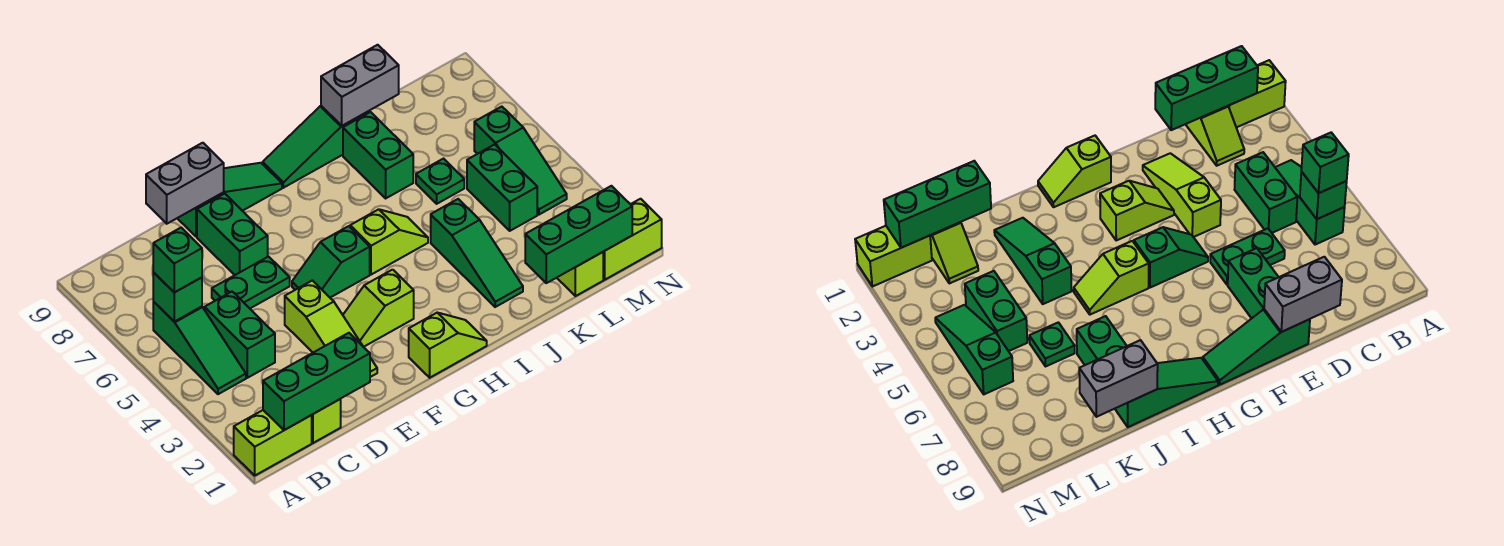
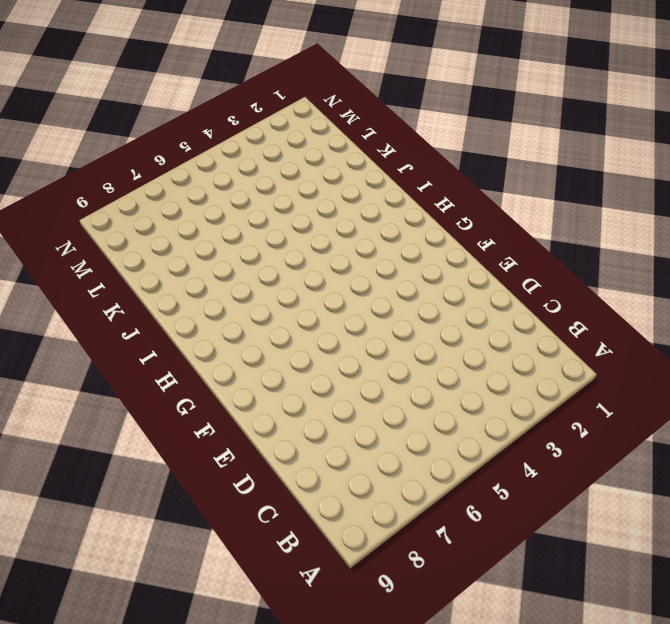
none -> lime 1x2 brick [234,410,312,475]
none -> green 1x3 slope [153,302,246,394]
none -> lime 1x2 slope [312,399,341,443]

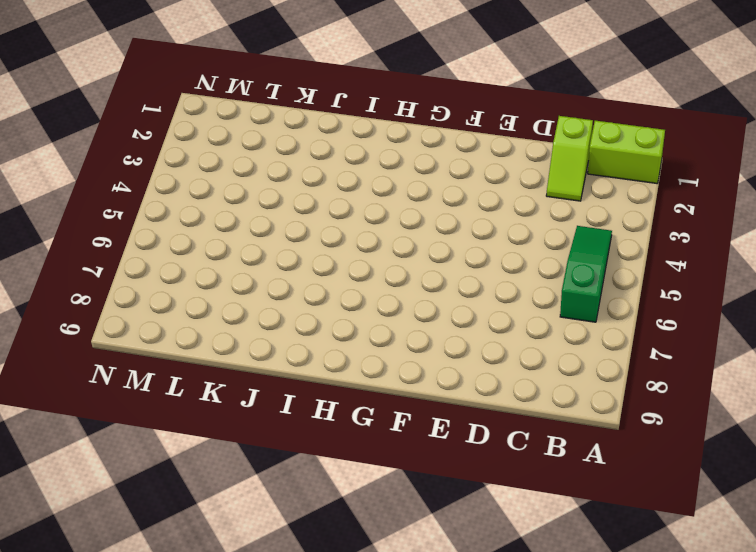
none -> green 1x2 brick [204,292,275,378]
none -> green 1x2 plate [212,257,290,308]
none -> lime 1x3 slope [285,280,377,377]

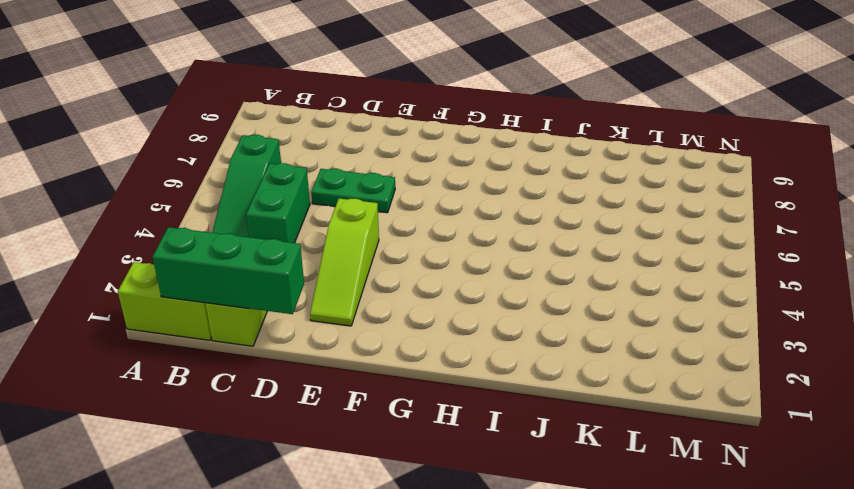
none -> green 1x2 brick [197,194,268,275]
none -> green 1x3 slope [177,163,282,237]
none -> lime 1x2 slope [343,270,414,347]

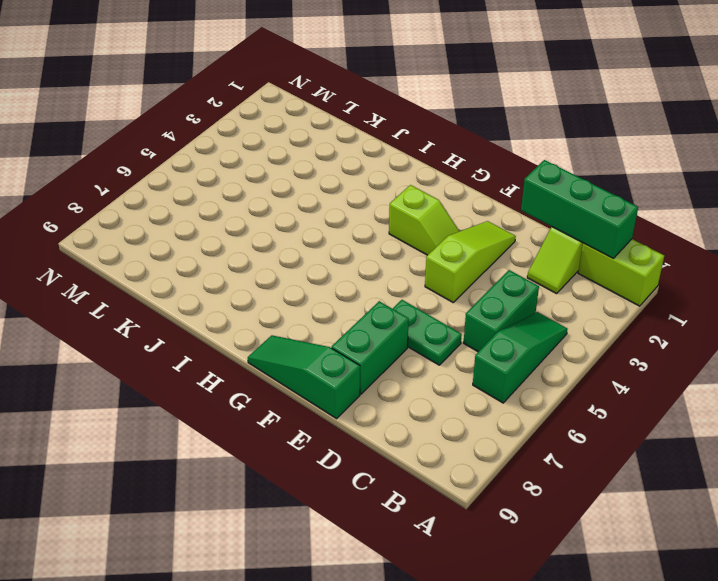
none -> green 1x2 slope [292,226,370,298]
none -> lime 1x2 slope [409,313,487,378]
none -> lime 1x2 slope [350,209,428,275]

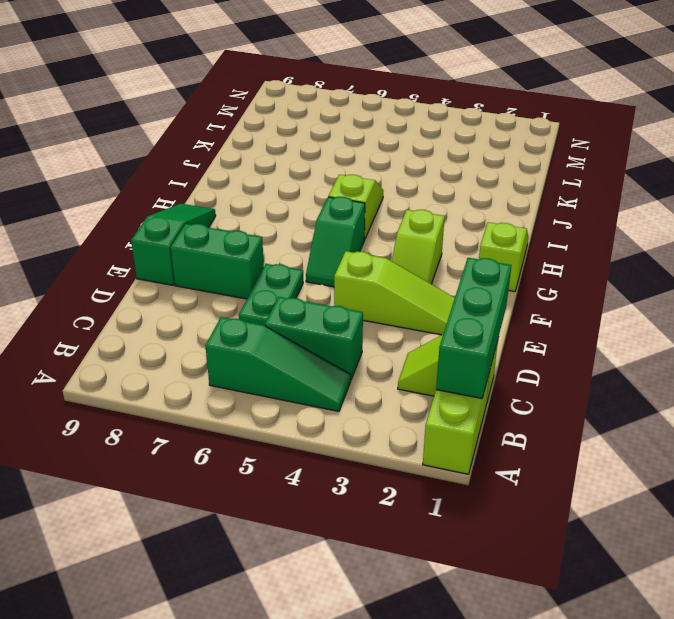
none -> green 1x3 slope [263,106,370,188]
none -> green 1x3 slope [431,199,523,307]
none -> green 1x2 brick [343,112,413,198]

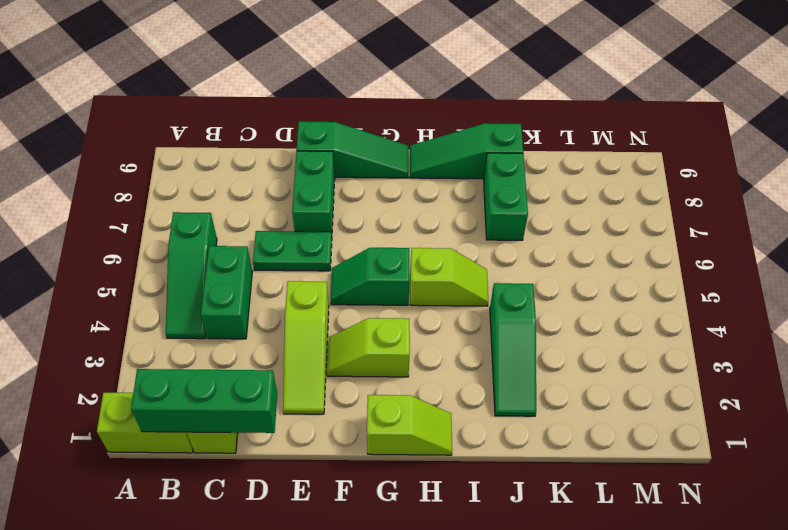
none -> green 1x1 plate [416,159,464,204]
none -> lime 1x2 slope [557,252,603,296]
none -> green 1x2 brick [467,144,537,231]

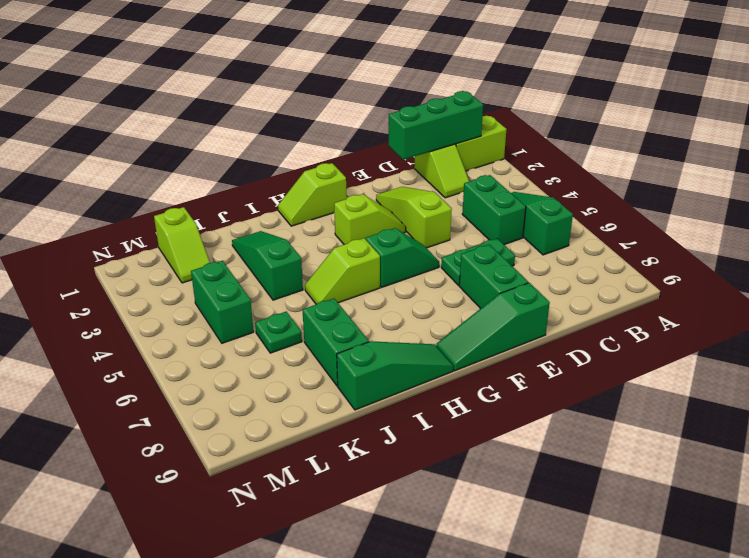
none -> lime 1x2 brick [603,199,662,280]
none -> green 1x3 slope [474,107,567,215]
none -> green 1x1 brick [153,272,202,321]

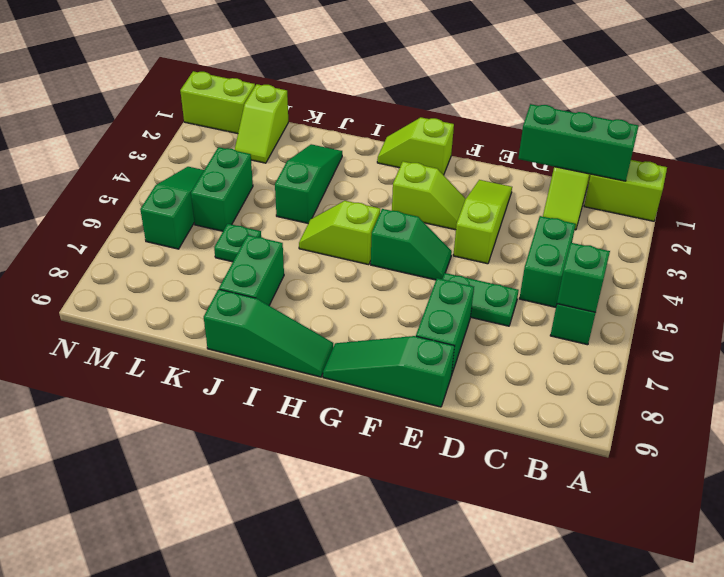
none -> grey 1x2 brick [146,143,224,224]
none -> grey 1x2 brick [321,45,399,126]
none -> green 1x3 brick [525,186,632,283]

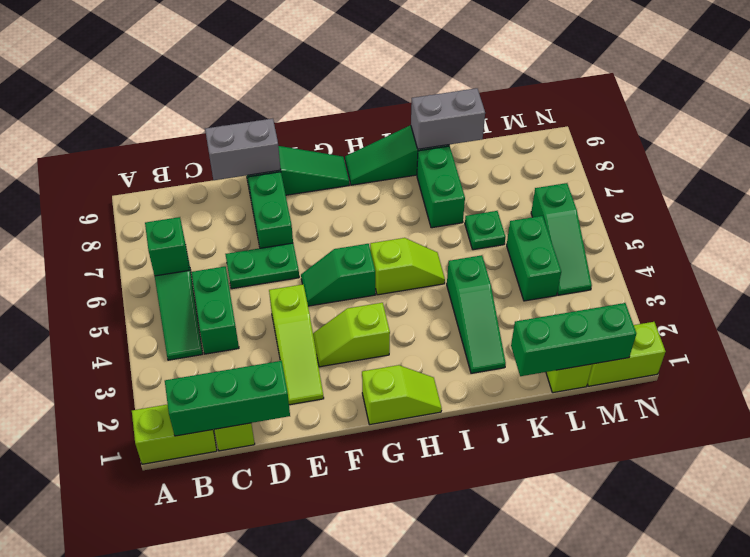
none -> green 1x1 brick [153,228,202,292]

